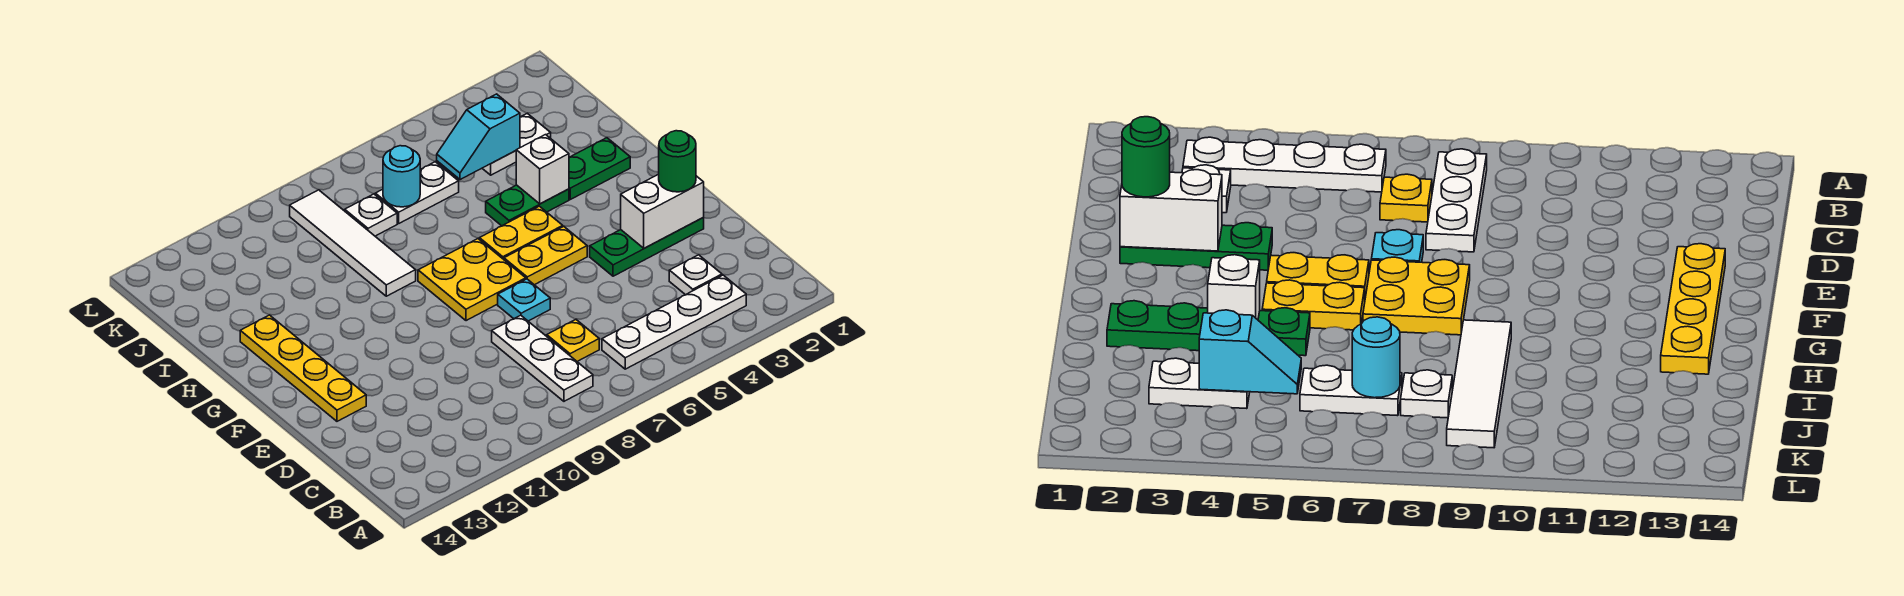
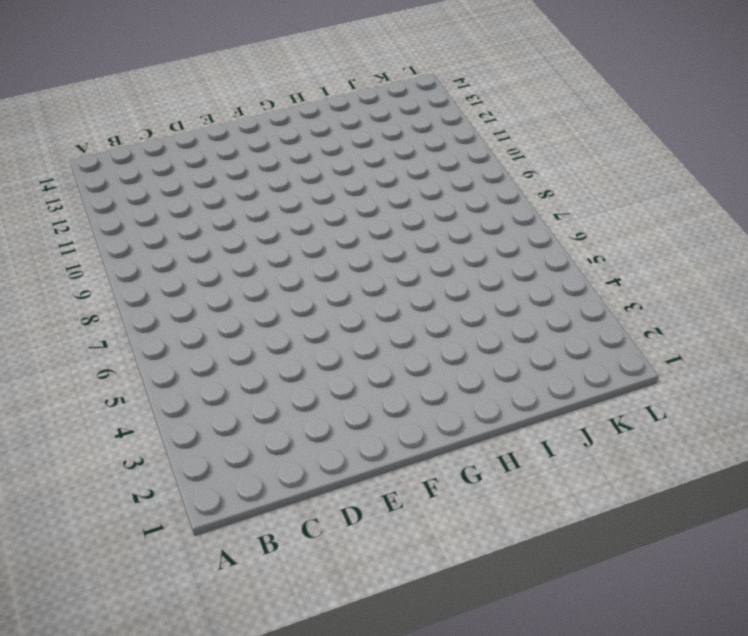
none -> white 1x4 plate [602,275,746,369]
none -> white 1x3 plate [492,315,593,401]
none -> white 1x1 plate [669,255,722,295]

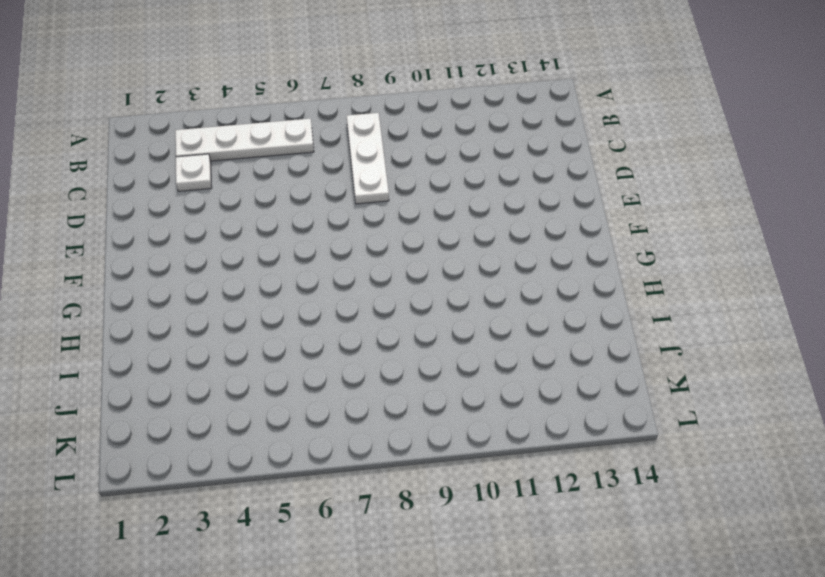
none -> yellow 1x1 plate [547,320,599,361]
none -> green 1x3 plate [590,218,704,276]
none -> cyan 1x1 plate [498,279,550,321]

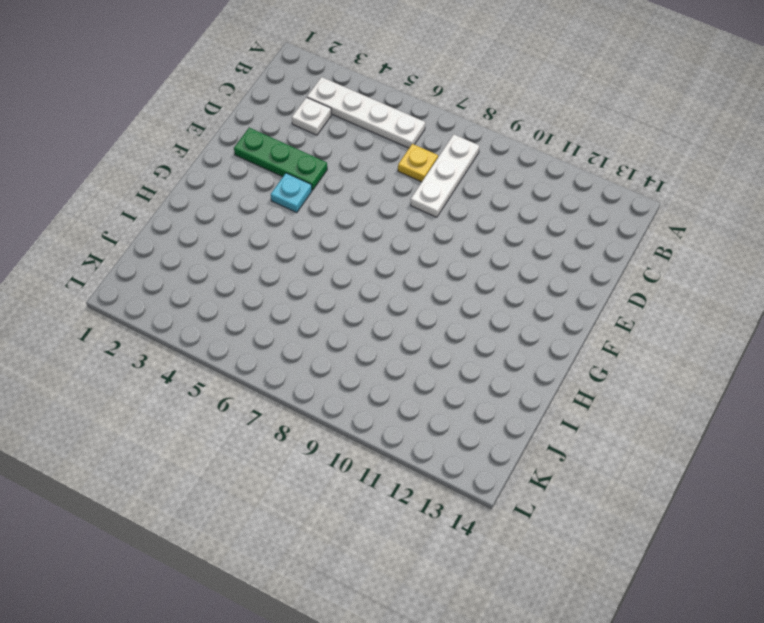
cyan 1x1 plate [271,173,312,213] -> cyan 1x1 plate moved to [498,279,550,321]
none -> yellow 1x4 plate [240,315,366,421]
none -> yellow 1x2 plate [504,227,587,285]
none -> yellow 2x2 plate [418,239,526,321]

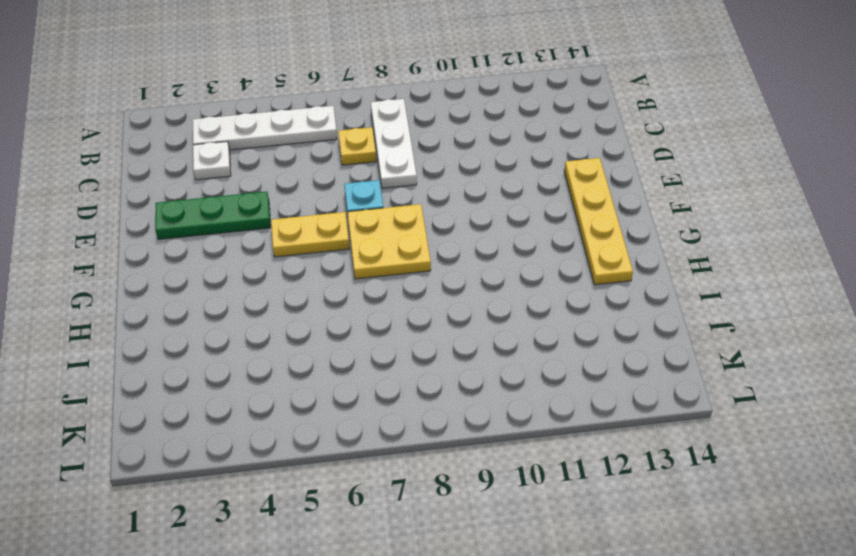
none -> yellow 1x2 plate [480,206,563,259]
none -> green 1x2 plate [569,138,630,199]
none -> green 1x2 plate [486,185,569,226]

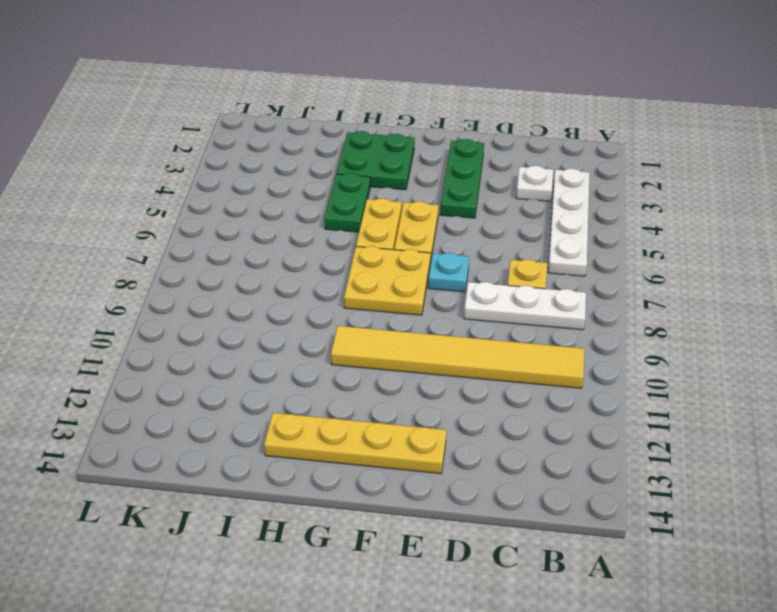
yellow 1x6 tile [331,326,584,388] -> none
green 2x2 plate [336,131,415,190] -> green 1x2 plate [569,138,630,199]
none -> white 1x4 tile [290,190,416,296]
none -> white 1x2 plate [482,113,551,175]
none -> white 1x2 plate [375,162,459,223]

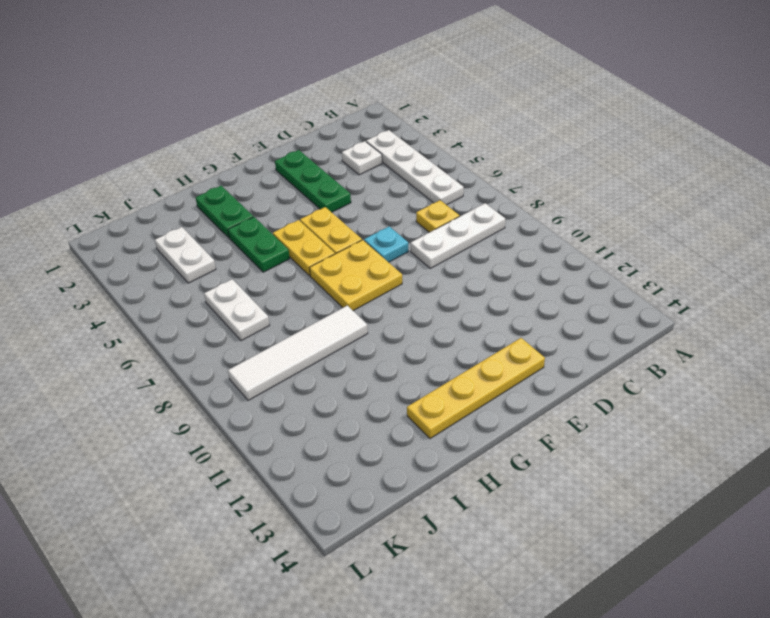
none -> white 1x1 plate [345,194,397,236]
none -> white 1x2 brick [621,174,704,248]
none -> white 1x1 brick [516,135,569,204]

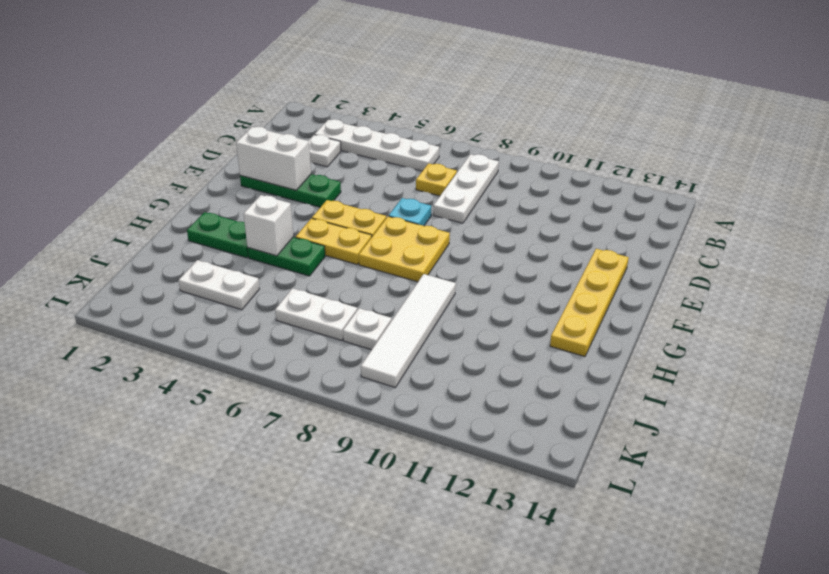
none -> cyan 1x2 slope [437,94,520,180]
none -> cyan 1x1 round brick [383,146,420,207]
none -> green 1x1 round brick [659,131,696,192]

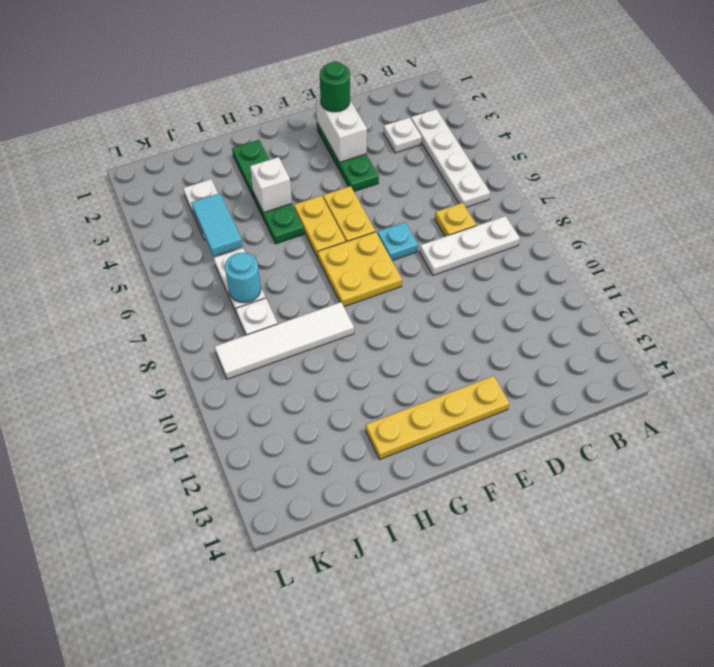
cyan 1x2 tile [191,193,242,256] -> cyan 1x2 slope [437,94,520,180]

